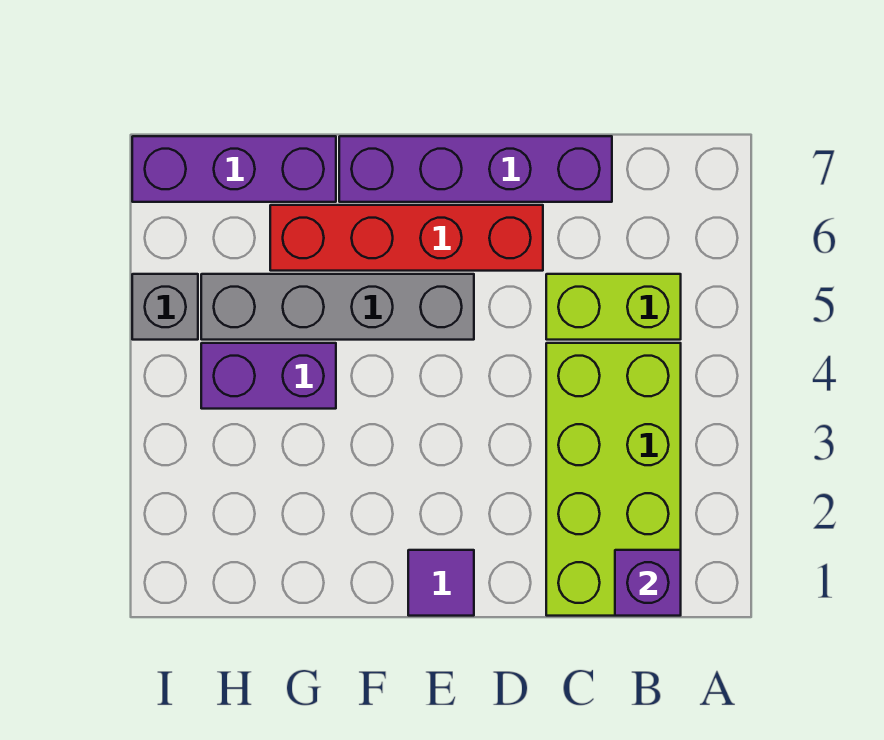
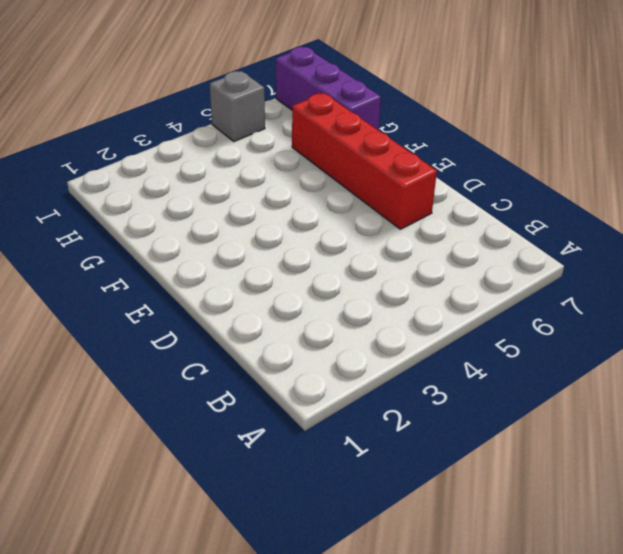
none -> lime 2x4 brick [546,343,681,616]
none -> lime 1x2 brick [546,274,681,340]

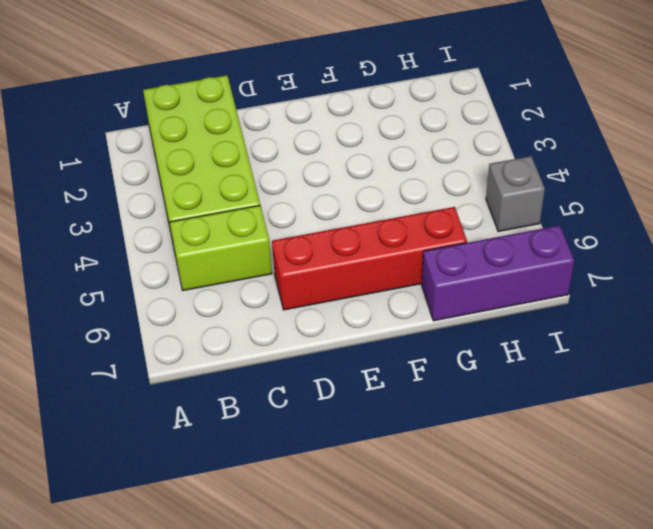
none -> purple 1x4 brick [339,136,612,202]
none -> purple 1x1 tile [408,550,474,616]

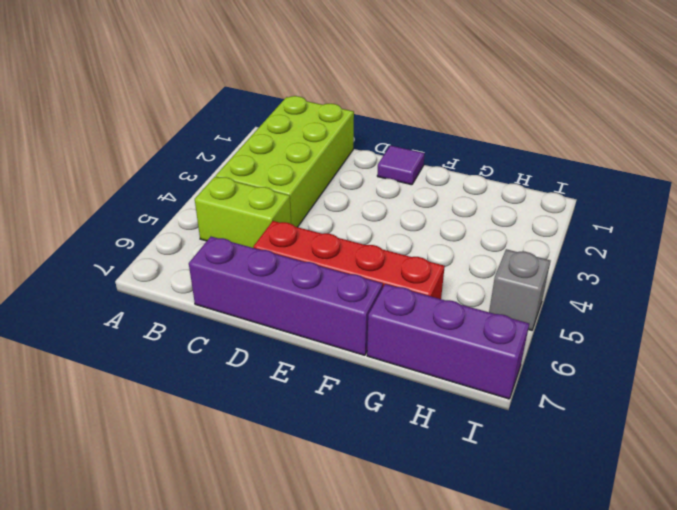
none -> grey 1x4 brick [201,274,474,340]
none -> purple 1x2 brick [201,343,336,409]

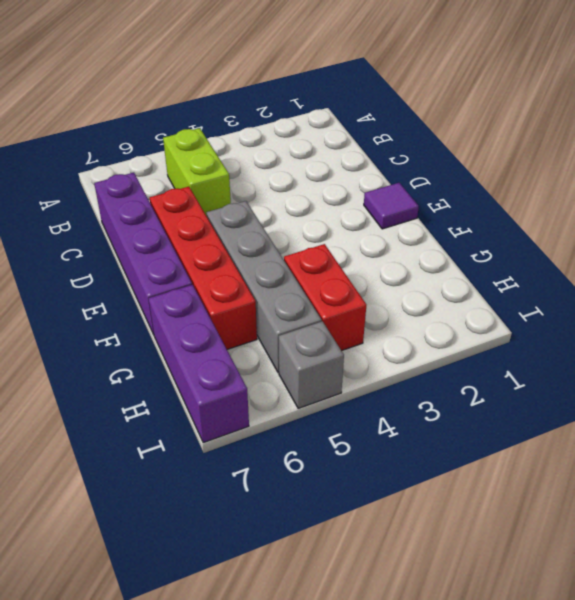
red 1x2 brick [284,244,366,351] -> purple 1x2 brick [201,343,336,409]
none -> lime 2x4 brick [546,343,681,616]
none -> purple 1x1 brick [615,550,681,616]

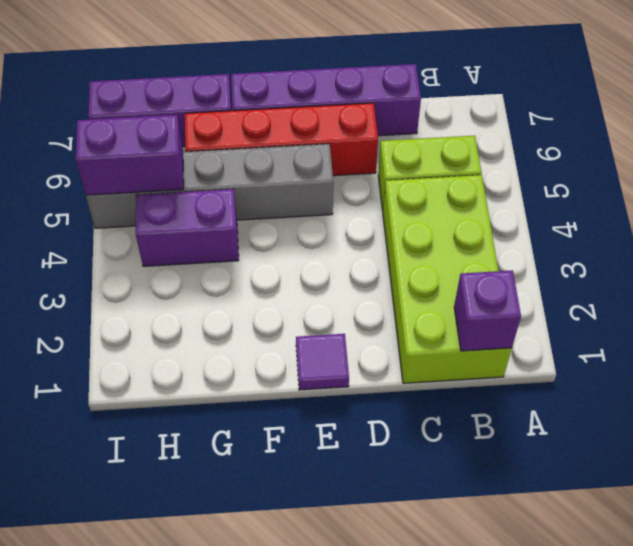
purple 1x2 brick [76,115,184,195] -> none

